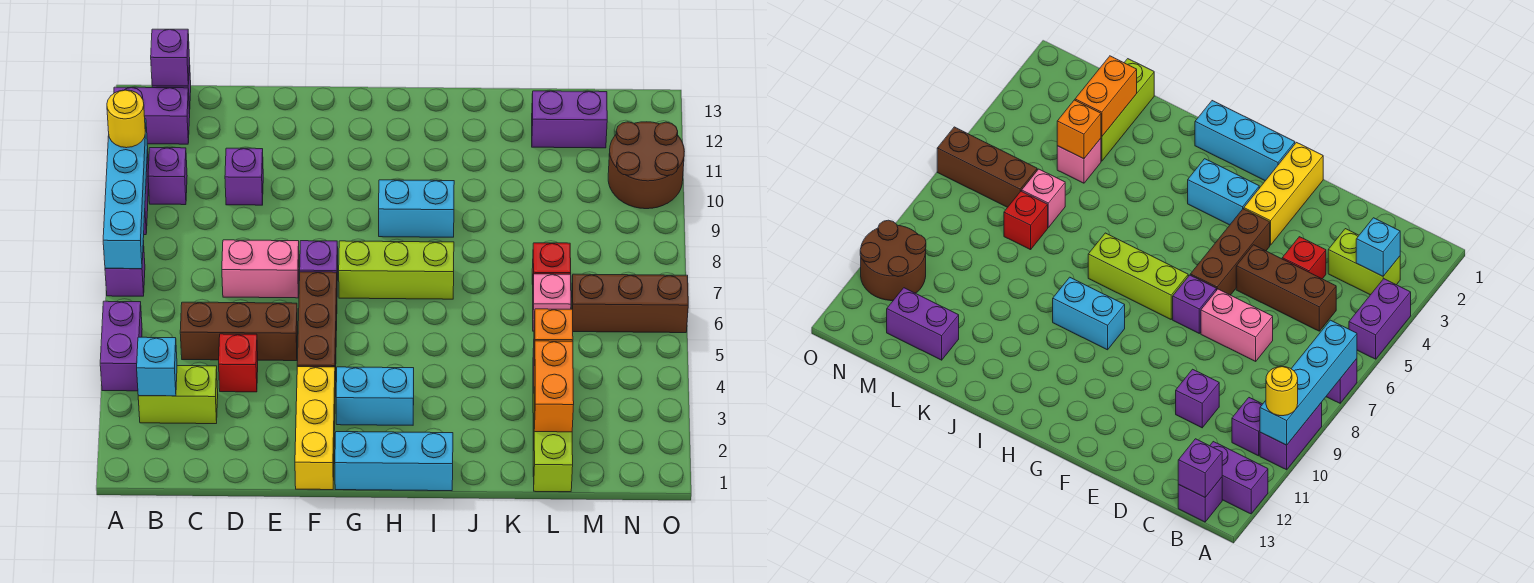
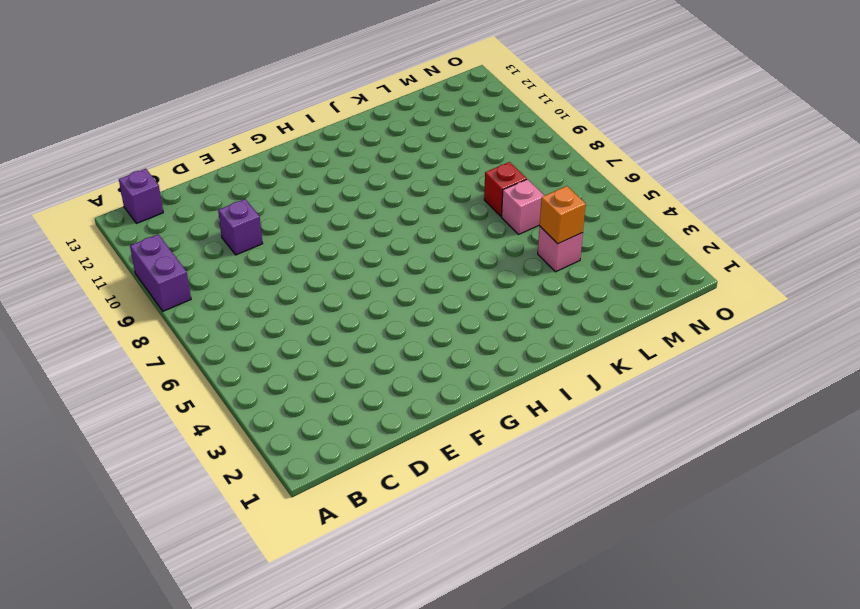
none -> purple 1x2 brick [100,301,142,391]
none -> purple 1x1 brick [105,241,145,296]
none -> purple 1x2 brick [114,87,190,144]
none -> lime 1x2 brick [138,366,218,424]

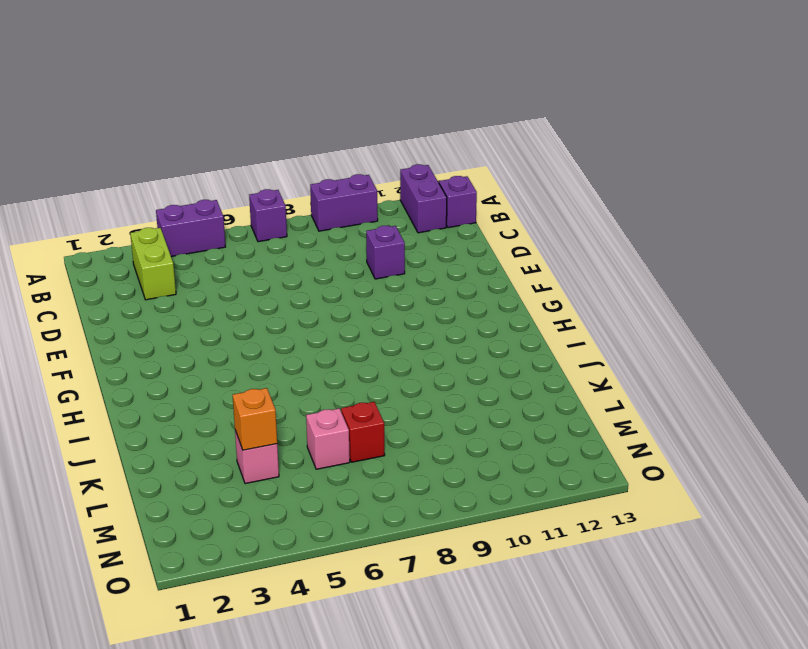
none -> purple 1x1 brick [148,148,187,205]
none -> brown 1x3 brick [180,302,298,361]
none -> red 1x1 brick [219,334,258,392]
none -> pink 1x2 brick [222,240,299,298]

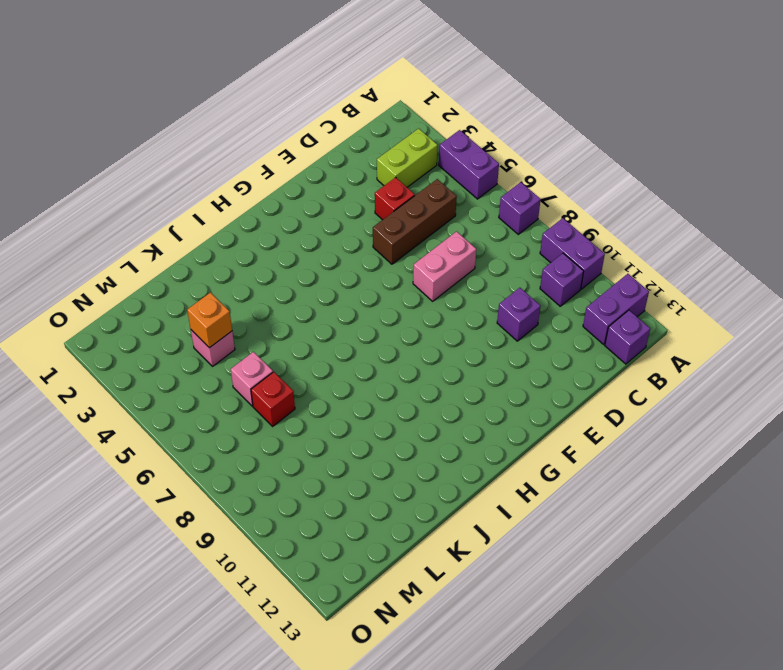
none -> yellow 1x3 brick [295,367,335,490]
none -> brown 1x3 brick [297,272,337,381]
none -> purple 1x1 brick [300,241,338,281]
none -> cyan 1x3 brick [335,432,453,491]

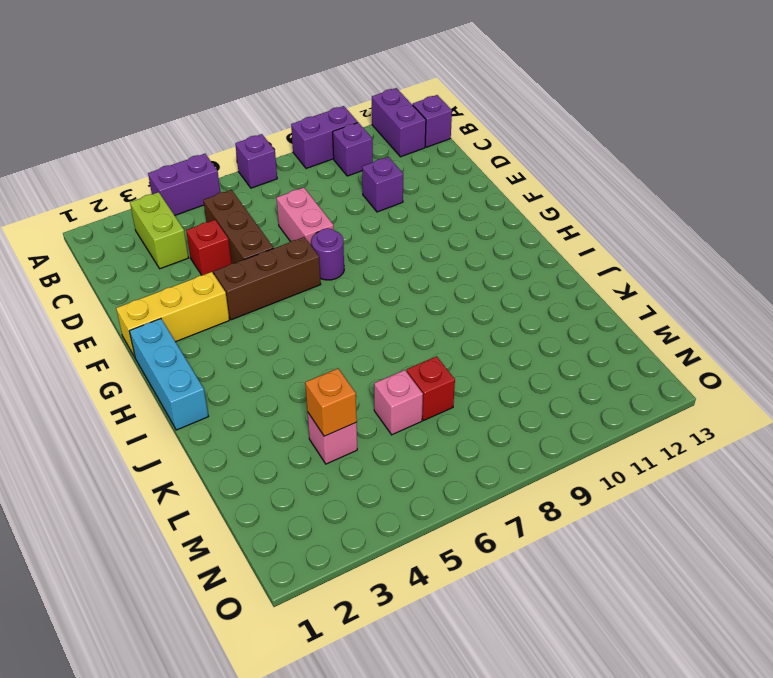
purple 1x1 round brick [312,228,344,280] -> purple 1x1 brick [300,241,338,281]
none -> cyan 1x2 brick [336,367,414,425]
none -> lime 1x3 brick [339,241,454,299]
none -> cyan 1x2 brick [379,180,454,237]
none -> lime 1x3 brick [533,384,573,492]

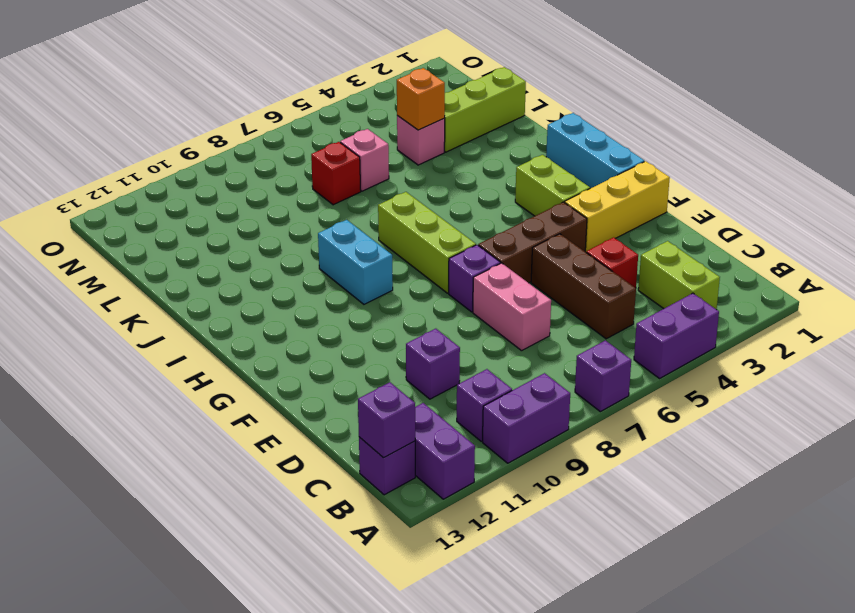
lime 1x2 brick [515,155,590,216] -> cyan 1x2 brick [336,367,414,425]
none -> purple 1x2 brick [532,91,607,148]
none -> brown 1x3 brick [571,274,688,333]
none -> brown 2x2 round brick [608,122,684,209]
none -> cyan 1x4 brick [103,119,148,269]

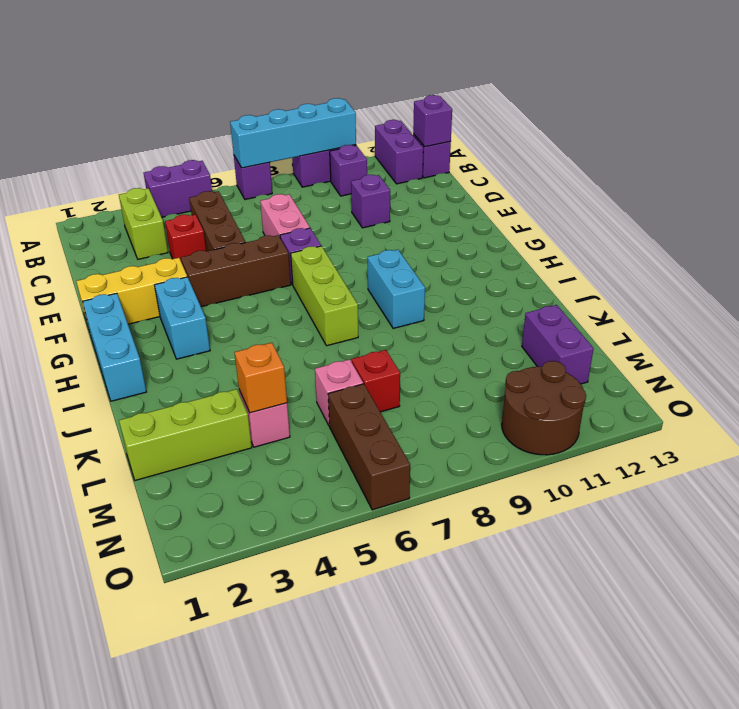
none -> cyan 1x1 brick [137,337,177,396]
none -> orange 1x2 brick [534,341,574,432]
none -> yellow 1x1 round brick [107,90,145,148]

